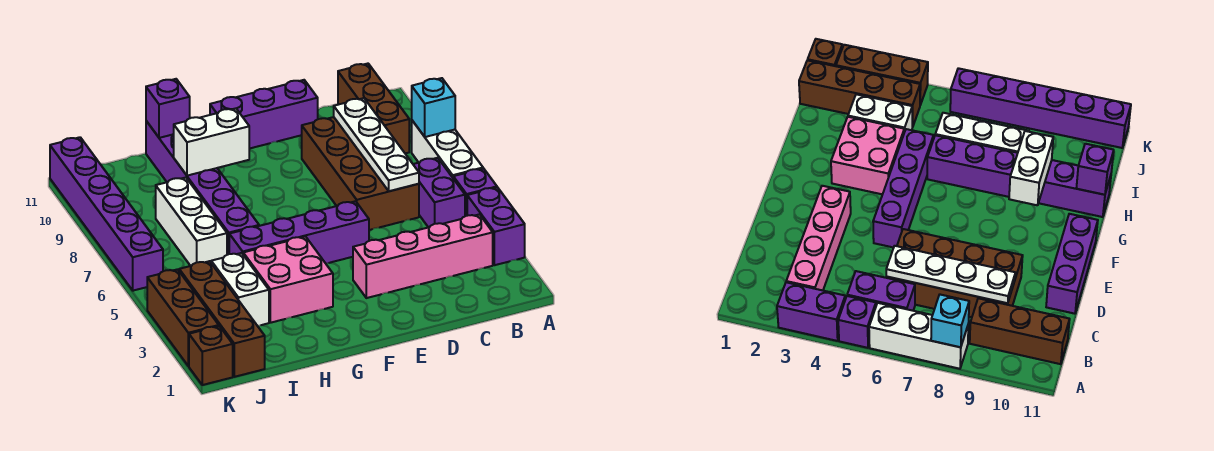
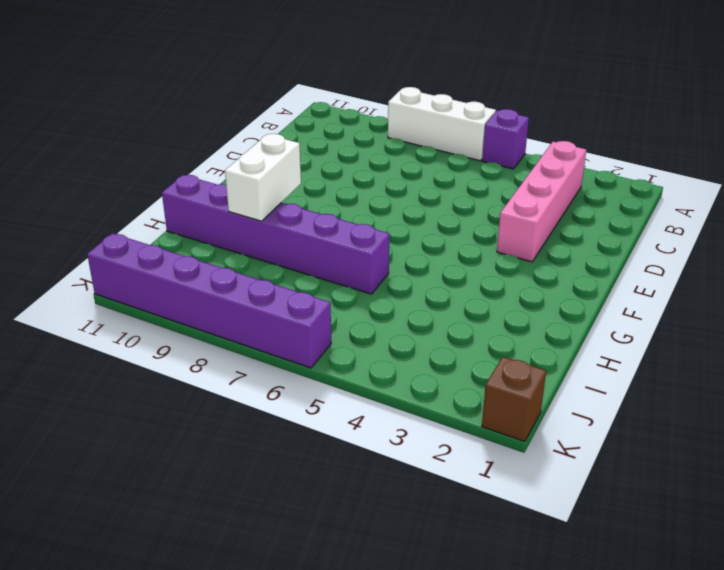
none -> purple 1x2 brick [467,187,525,265]
none -> purple 1x2 brick [413,158,465,227]
none -> brown 1x3 brick [338,64,409,153]

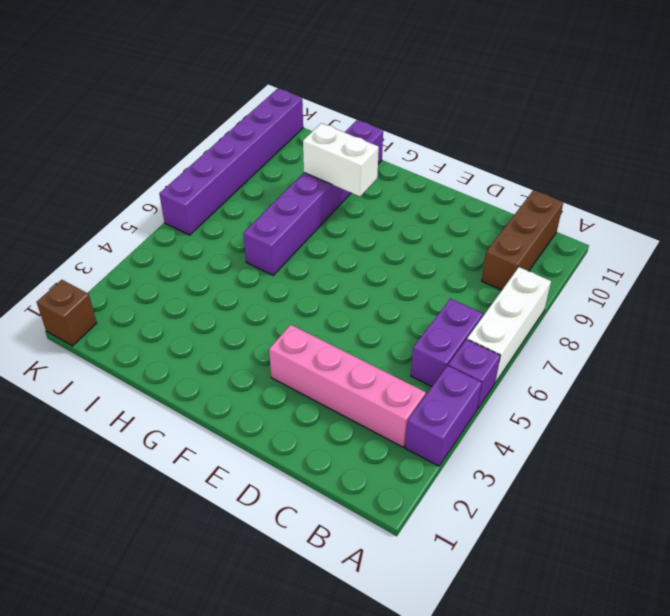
none -> brown 2x4 brick [301,117,419,230]
none -> purple 1x3 brick [210,80,318,149]
none -> purple 1x4 brick [229,201,369,263]

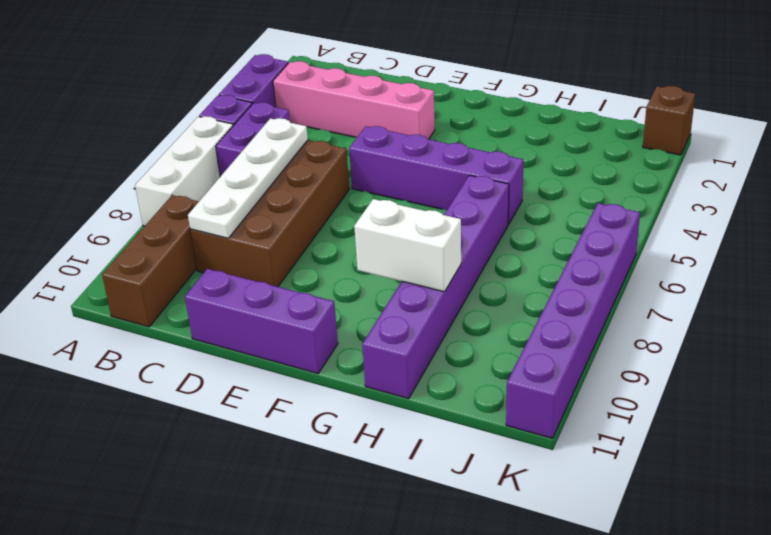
none -> pink 2x2 brick [243,237,333,323]
none -> white 1x2 brick [211,253,269,326]
none -> white 1x3 brick [156,178,227,266]

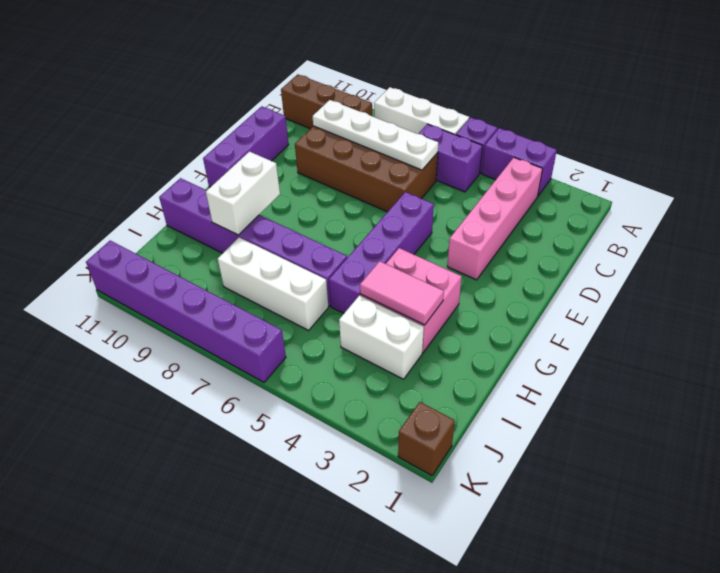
pink 1x2 tile [360,261,444,325] -> none
none -> brown 1x4 brick [179,261,265,377]
none -> brown 1x3 brick [147,269,219,366]
none -> cyan 1x1 brick [412,78,455,137]

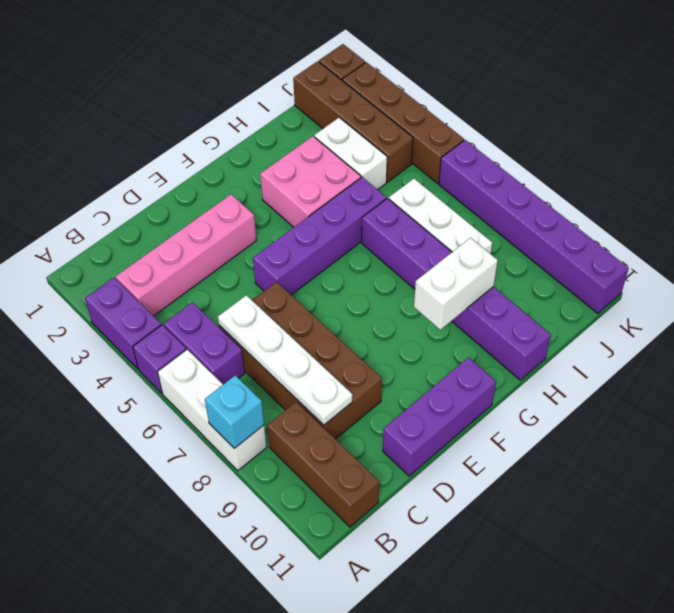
brown 1x4 brick [342,62,464,183] -> brown 1x3 brick [147,269,219,366]
none -> purple 1x1 brick [146,79,190,138]

